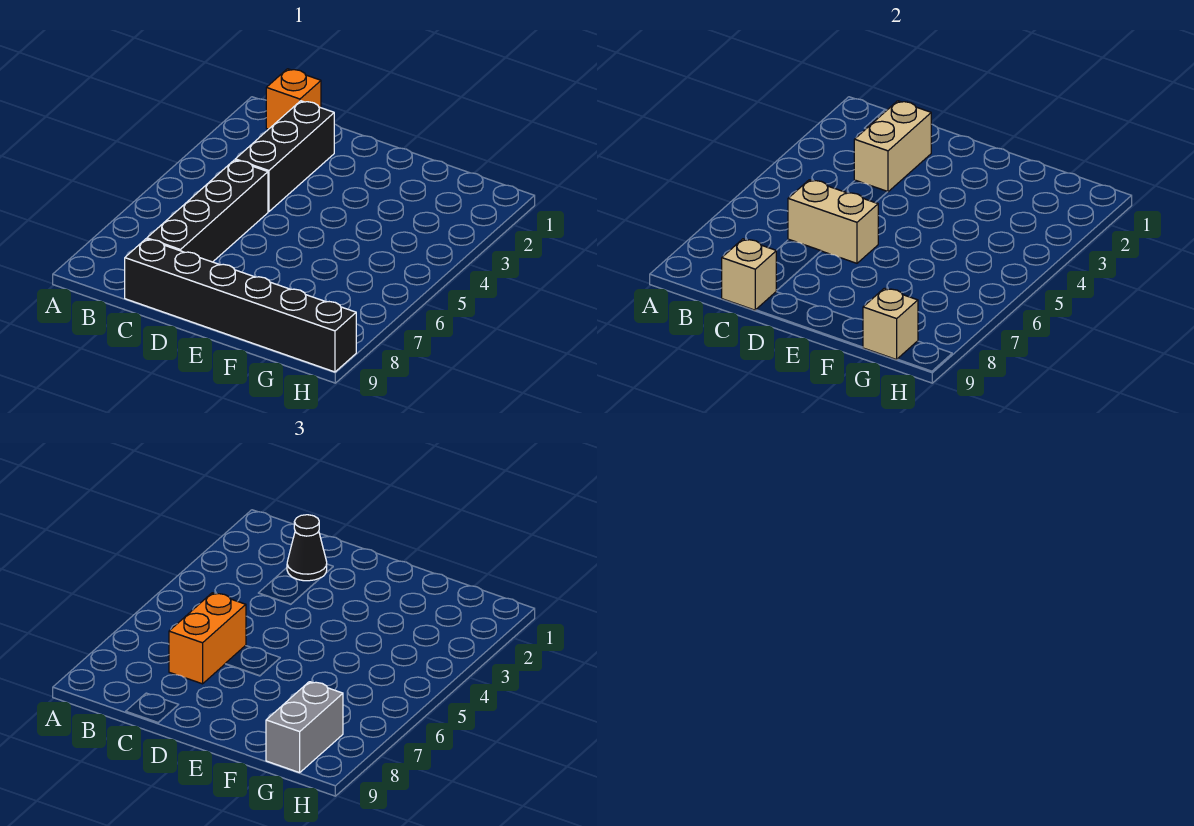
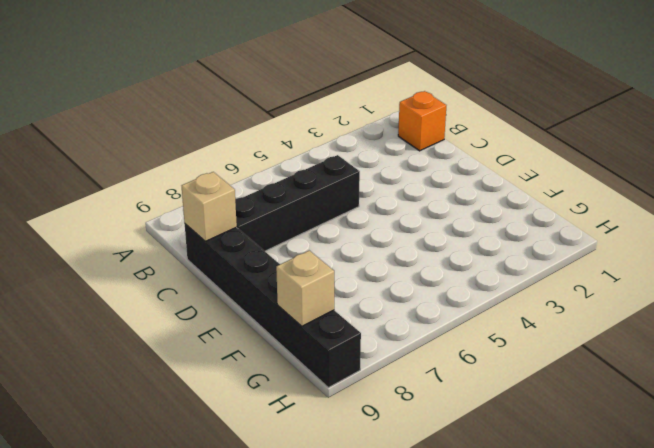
none -> black 1x3 brick [235,101,334,212]
none -> tan 1x2 brick [854,101,931,192]

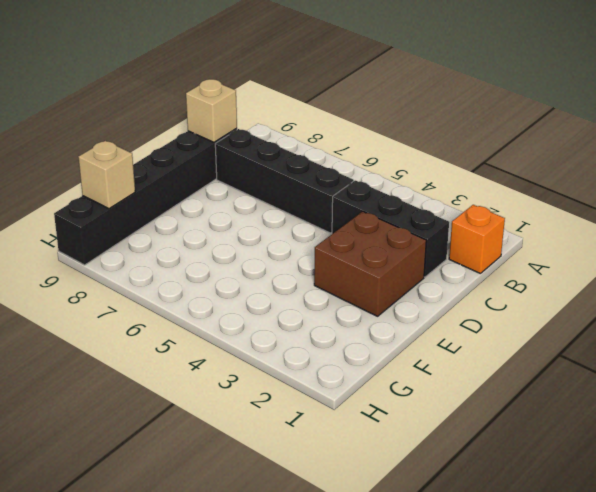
brown 2x2 brick [314,212,426,316] -> none
none -> tan 1x2 brick [854,101,931,192]
none -> tan 1x2 brick [788,180,878,263]

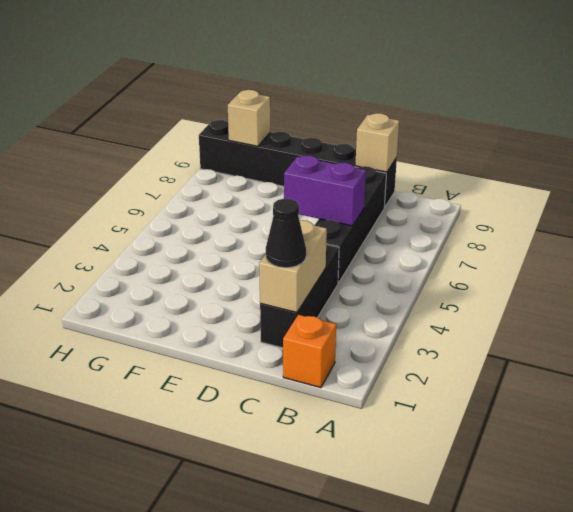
purple 1x2 brick [284,155,366,226] -> tan 1x2 brick [788,180,878,263]
none -> orange 1x2 brick [169,593,246,684]
none -> grey 1x2 brick [266,682,343,773]

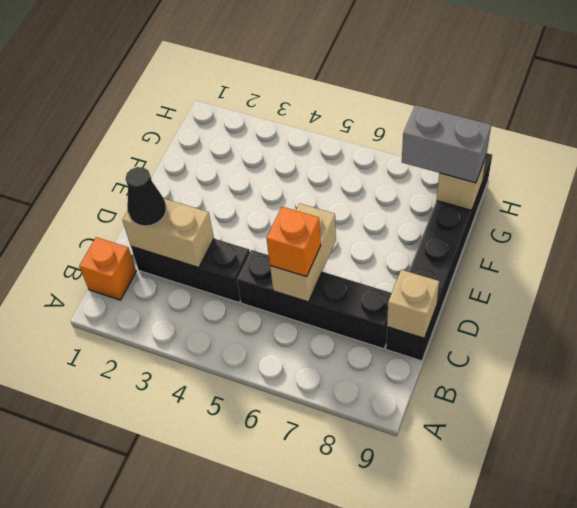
orange 1x1 brick [266,207,321,277] -> orange 1x2 brick [169,593,246,684]

